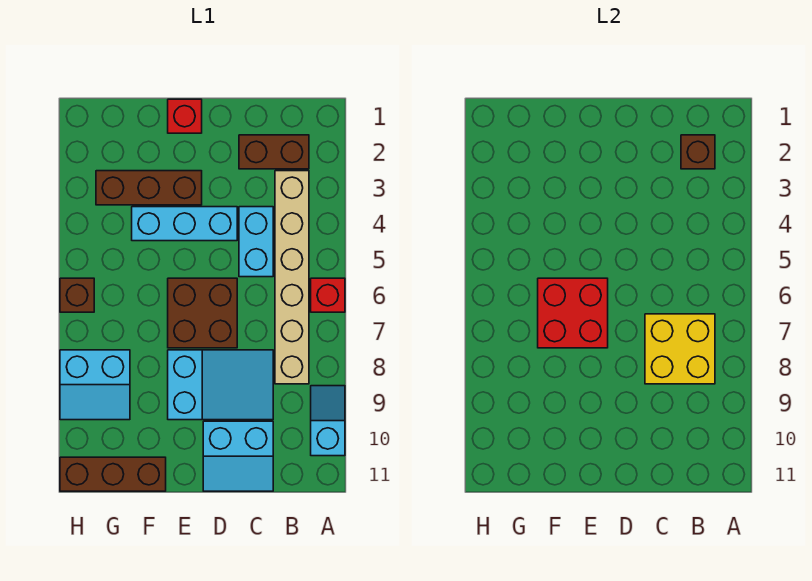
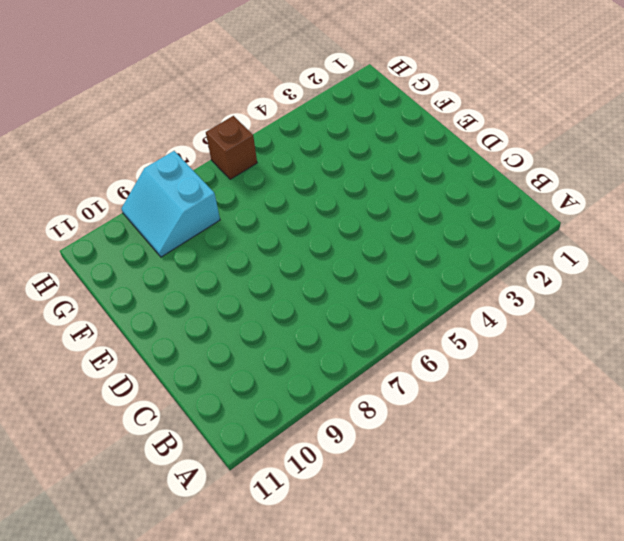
none -> red 1x1 brick [311,278,345,312]
none -> cyan 1x2 slope [311,386,345,456]
none -> brown 1x2 brick [239,135,309,169]

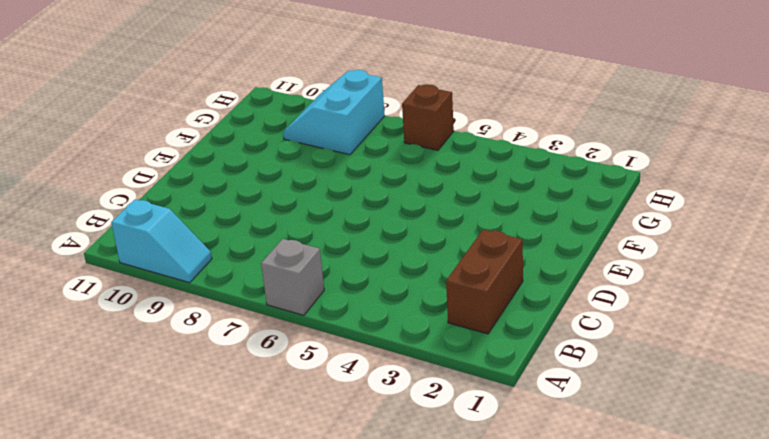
grey 1x1 brick [261,239,324,315] -> red 1x1 brick [311,278,345,312]
none -> tan 1x6 brick [275,171,309,384]
none -> cyan 1x2 brick [239,207,273,277]
none -> cyan 2x3 slope [168,350,273,420]

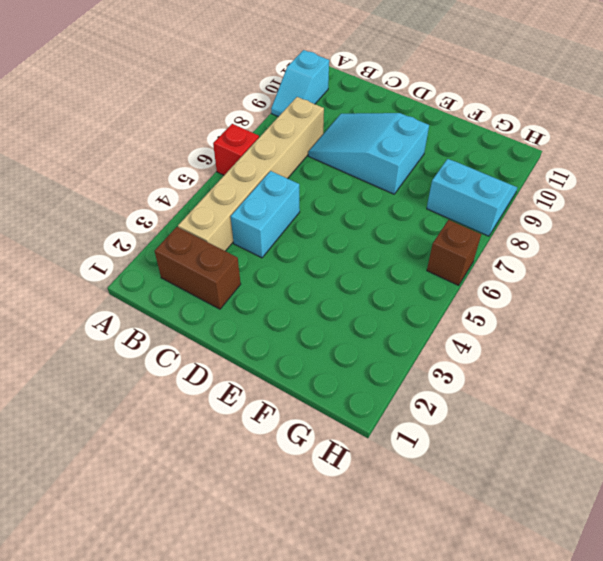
none -> cyan 2x2 slope [203,421,273,491]
none -> cyan 1x3 brick [132,207,237,241]
none -> brown 2x2 brick [168,278,237,348]

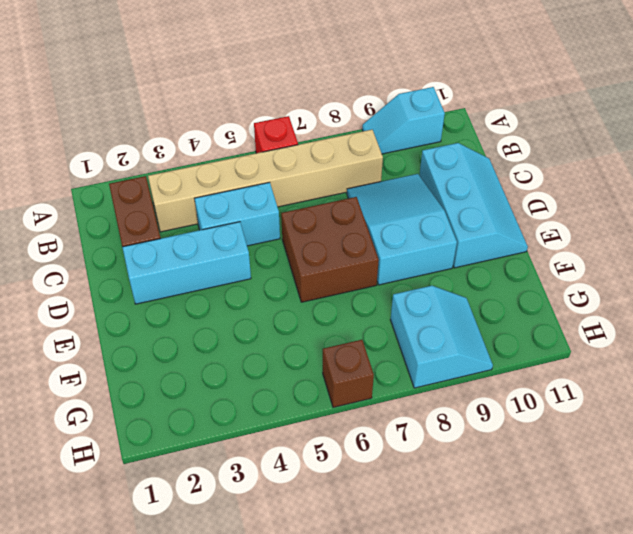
cyan 2x3 slope [419,143,528,268] -> cyan 2x2 slope [203,421,273,491]
cyan 1x3 brick [122,222,251,304] -> cyan 1x3 brick turned to [132,207,237,241]
none -> red 1x1 brick [168,99,202,133]
none -> brown 1x3 brick [96,171,202,205]
none -> brown 1x3 brick [60,457,166,491]

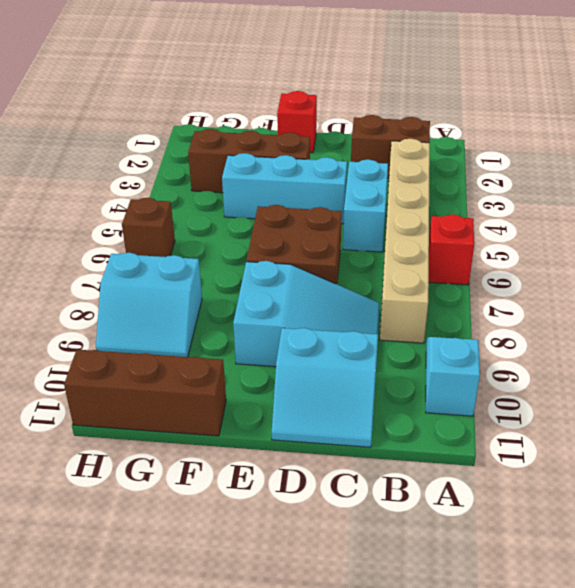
none -> brown 1x1 brick [681,135,715,169]
none -> yellow 2x2 brick [645,314,715,384]
none -> red 2x2 brick [538,278,608,348]

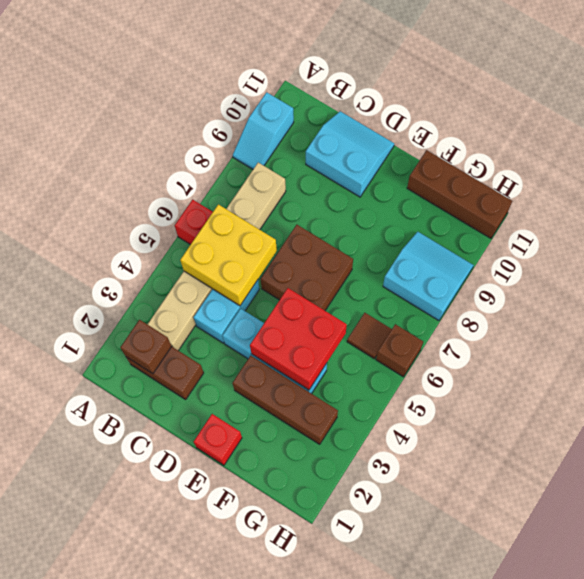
yellow 2x2 brick [180,204,277,306] -> yellow 2x2 brick moved to [645,314,715,384]
red 2x2 brick [250,288,347,390] -> red 2x2 brick moved to [538,278,608,348]
brown 1x1 tile [347,313,392,359] -> none
none -> cyan 2x3 slope [168,350,273,420]

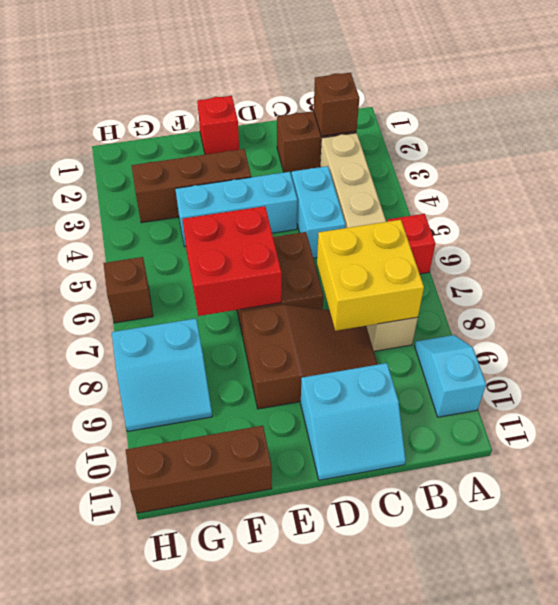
brown 2x3 slope [241,304,378,409] -> cyan 2x3 slope [168,350,273,420]

